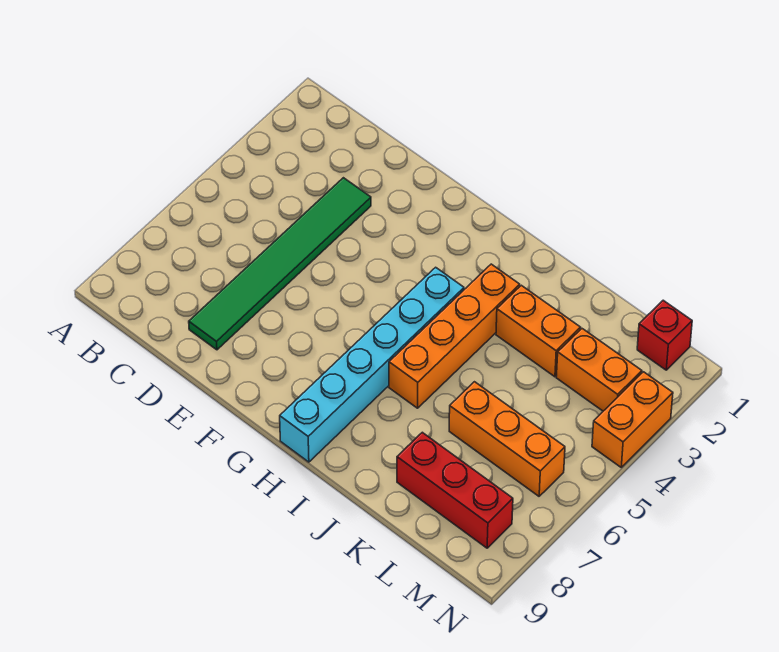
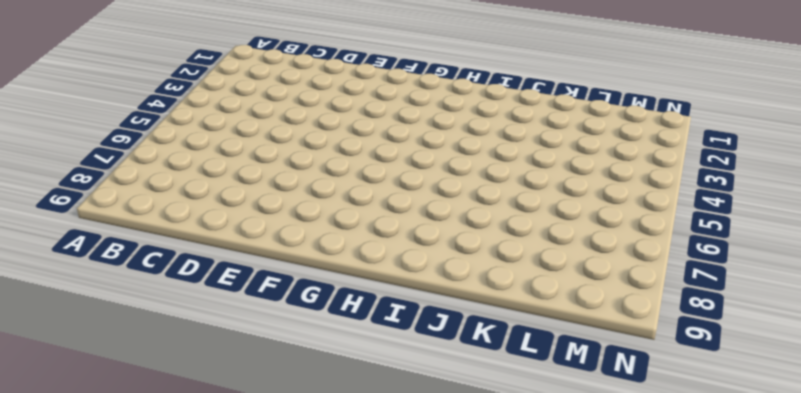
none -> green 1x6 tile [189,178,371,350]
none -> cyan 1x6 brick [280,267,464,462]

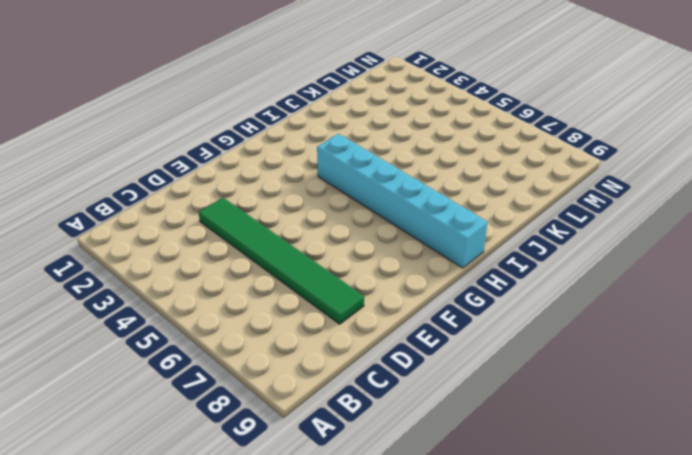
none -> orange 1x4 brick [389,264,520,408]
none -> orange 1x2 brick [496,285,581,377]

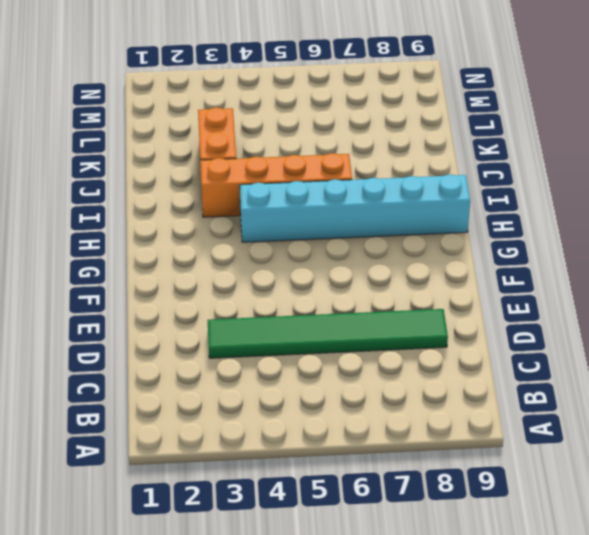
none -> orange 1x3 brick [449,382,565,496]
none -> red 1x3 brick [397,432,513,548]

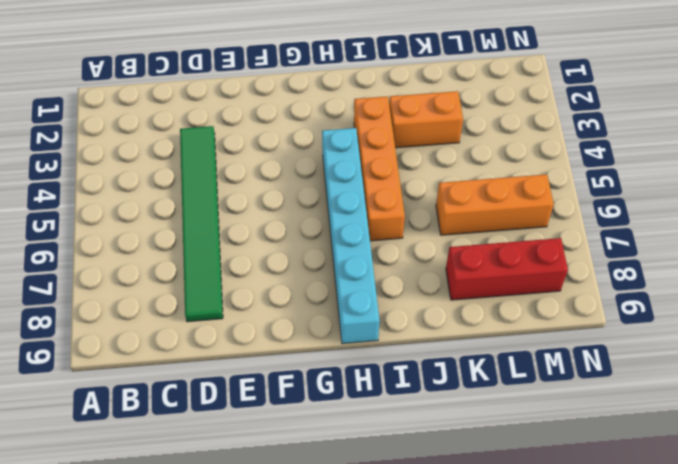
none -> orange 1x2 brick [556,329,642,411]
none -> red 1x1 brick [637,300,692,370]

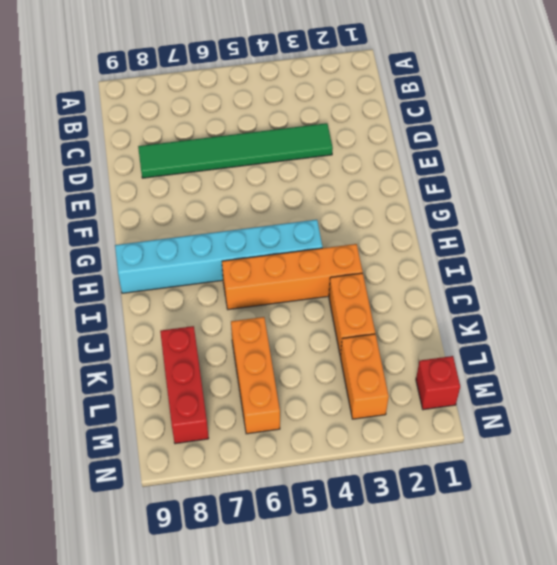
none -> orange 1x2 brick [592,372,673,467]

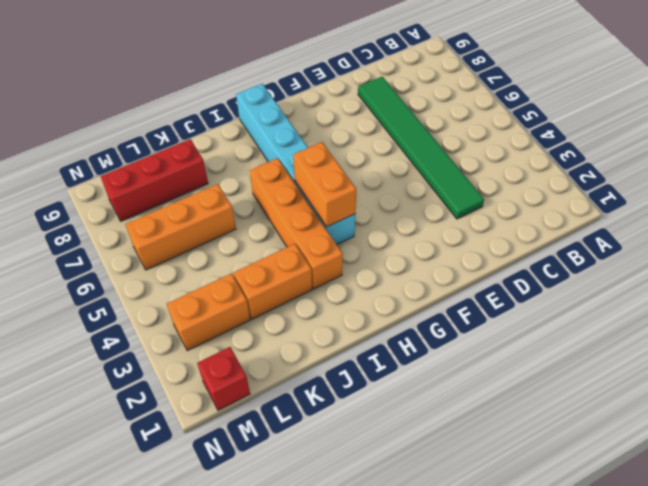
orange 1x2 brick [293,142,356,227] -> orange 1x2 brick moved to [592,372,673,467]

